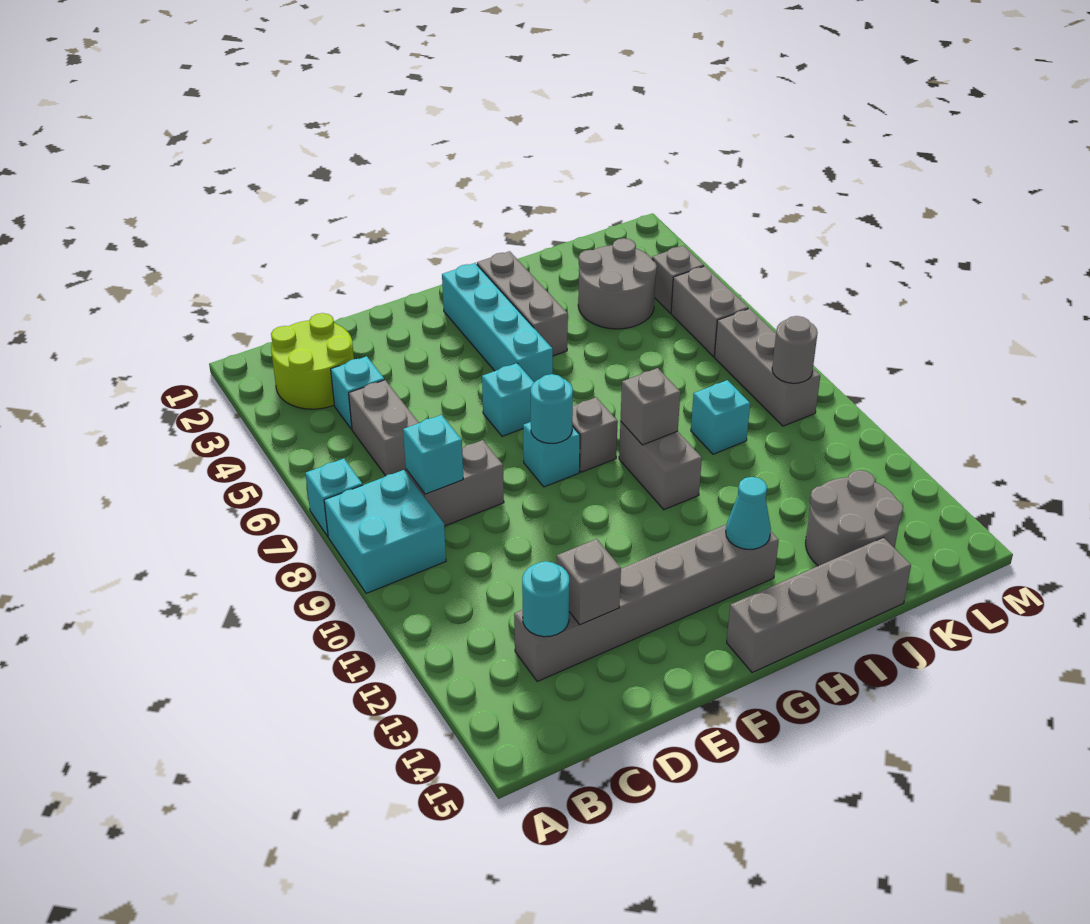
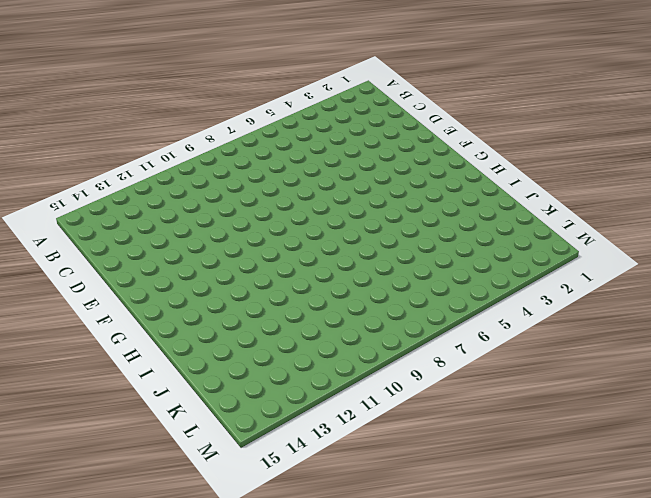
none -> cyan 1x1 brick [305,459,363,536]
none -> cyan 2x2 brick [324,470,446,593]
none -> lime 2x2 round brick [271,313,354,409]

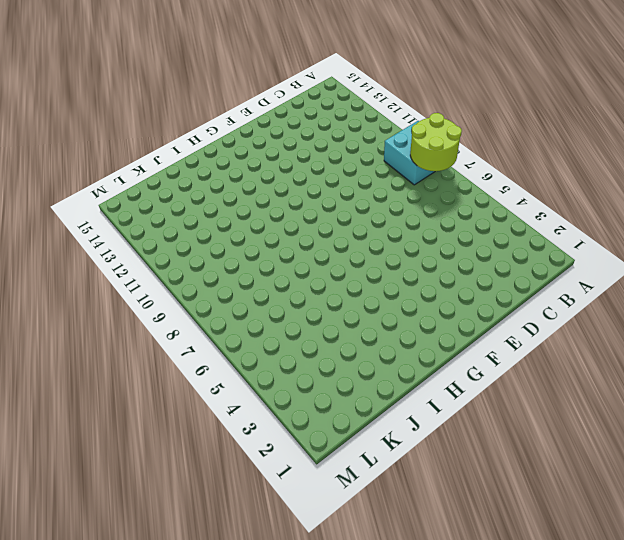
lime 2x2 round brick [410,113,462,171] -> lime 2x2 round brick moved to [271,313,354,409]
none -> cyan 1x1 brick [305,459,363,536]
none -> cyan 1x1 brick [331,356,384,429]
none -> grey 1x2 brick [349,380,419,476]

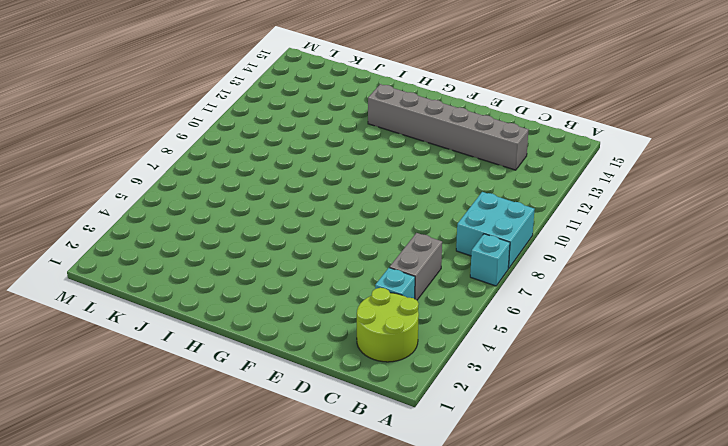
none -> grey 1x2 brick [406,440,504,526]
none -> cyan 1x1 brick [482,363,534,436]
none -> cyan 1x1 brick [523,422,580,487]

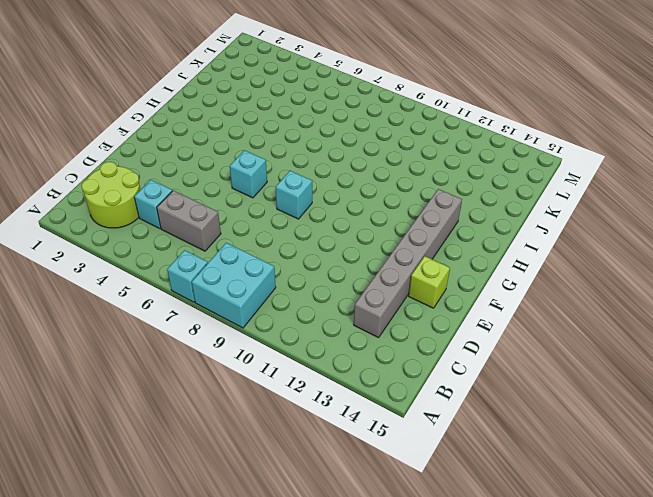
lime 1x1 brick [409,256,450,308] -> none
none -> grey 1x2 brick [406,440,504,526]
none -> cyan 1x4 brick [442,263,553,382]
none -> grey 1x1 brick [572,397,618,472]

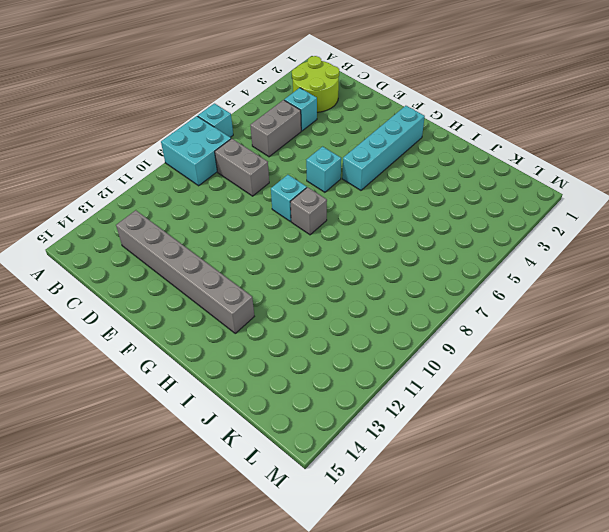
none -> grey 1x4 brick [727,538,911,673]
none -> grey 1x3 brick [477,251,568,356]
none -> grey 1x2 brick [619,422,702,510]

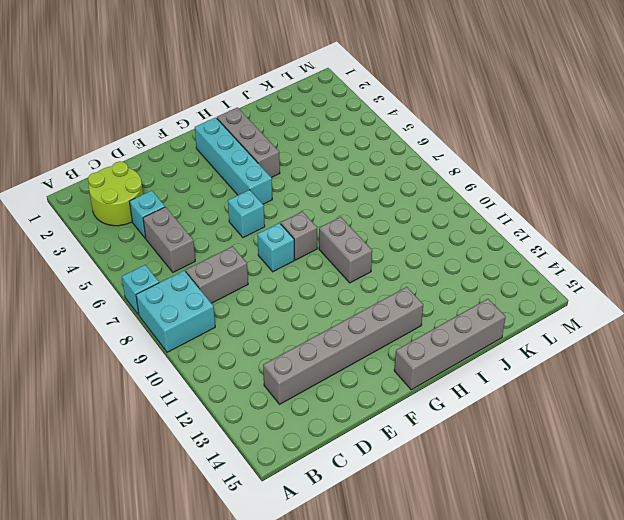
none -> grey 2x2 round brick [578,238,657,329]
none -> cyan 1x1 brick [691,380,750,454]
none -> grey 2x2 round brick [805,470,903,566]

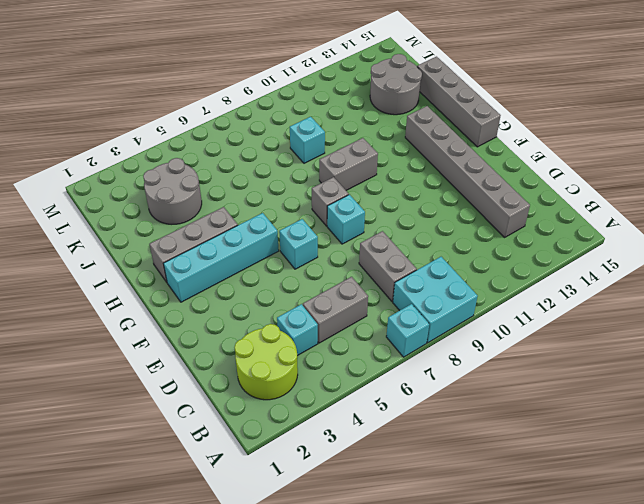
none -> grey 1x1 brick [652,246,704,313]
none -> grey 1x2 brick [671,266,749,357]
none -> grey 1x3 brick [714,308,820,426]

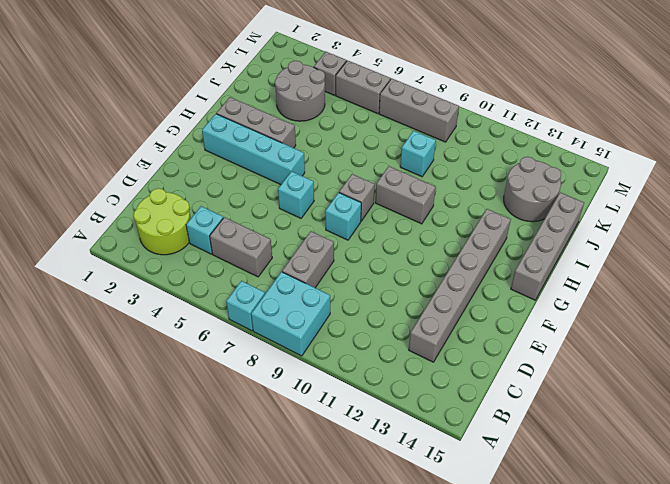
none -> cyan 1x1 brick [403,415,463,494]
none -> cyan 1x1 round brick [522,561,569,637]
none -> grey 1x1 brick [557,539,621,625]

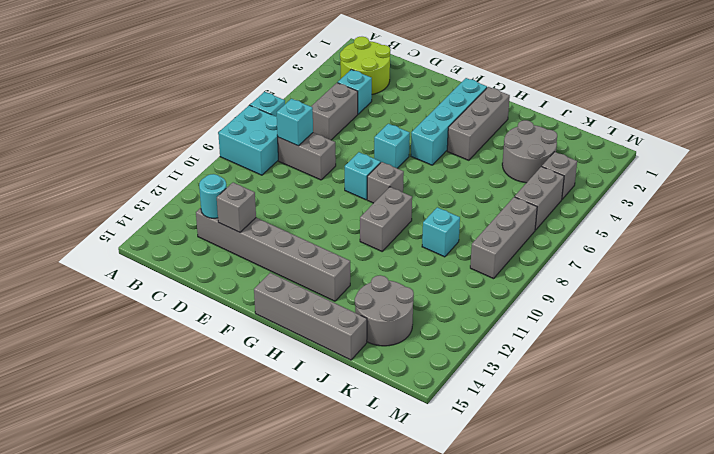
none -> cyan 1x1 round brick [531,374,573,443]
none -> grey 1x1 brick [620,368,680,445]
none -> cyan 1x1 cone [726,477,771,549]

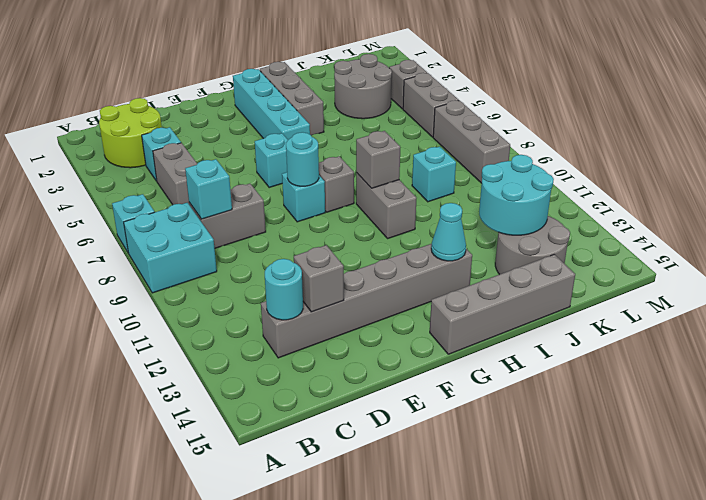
cyan 2x2 round brick [479,155,554,235] -> none
none -> grey 1x1 round brick [772,316,818,383]

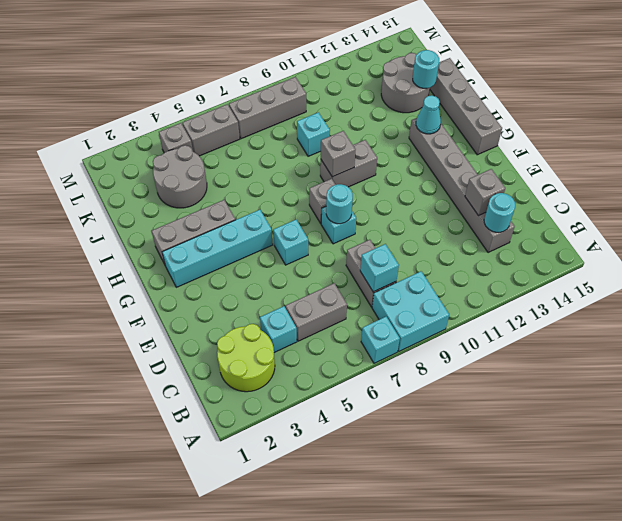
cyan 1x1 round brick [413,50,439,88] -> none
none -> grey 1x1 round brick [772,316,818,383]

